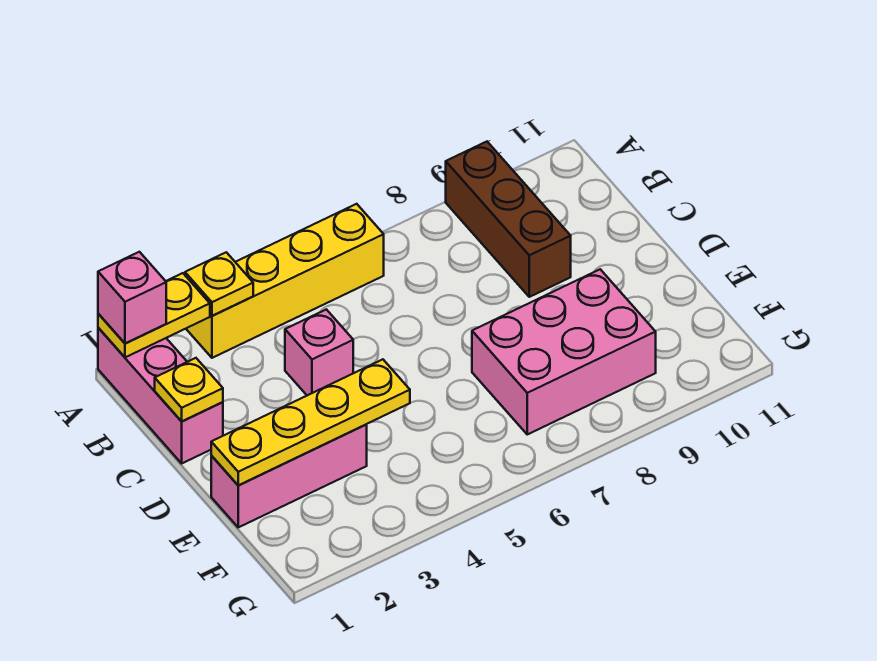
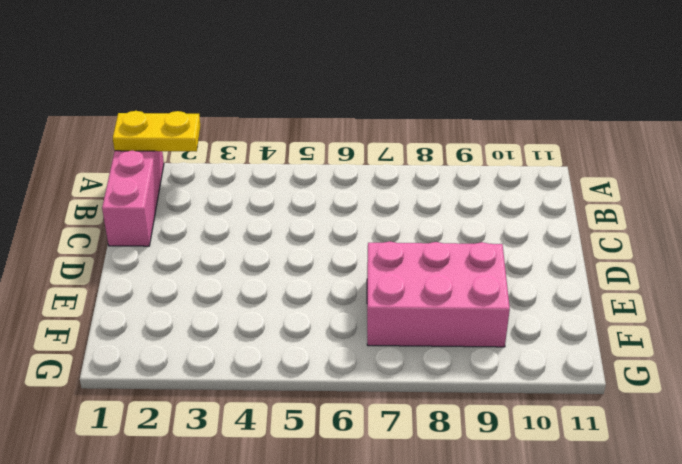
none -> yellow 1x4 brick [186,204,384,358]
none -> brown 1x3 brick [446,142,571,297]

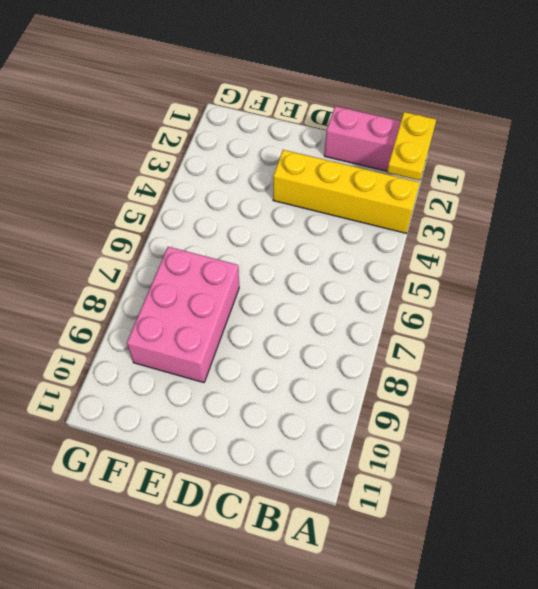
yellow 1x4 brick [273,150,420,233] -> yellow 1x4 brick turned to [186,204,384,358]
none -> brown 1x3 brick [446,142,571,297]
none -> pink 1x1 brick [285,309,353,395]

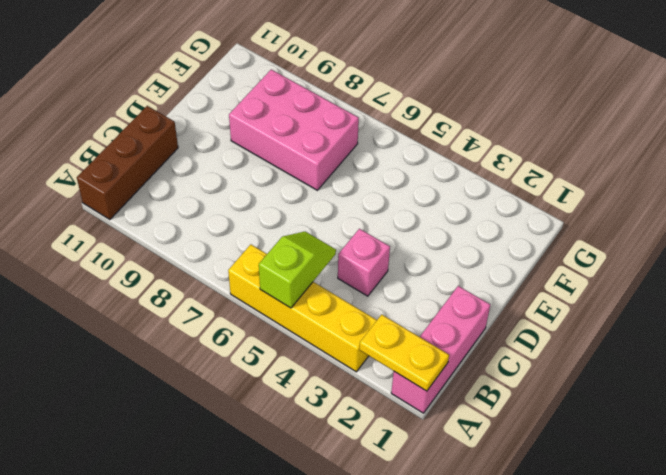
lime 1x2 slope [259,232,336,308] -> none
brown 1x3 brick [77,106,178,220] -> brown 1x3 brick moved to [446,142,571,297]
none -> pink 1x3 brick [211,425,367,527]
none -> yellow 1x1 plate [185,252,253,316]

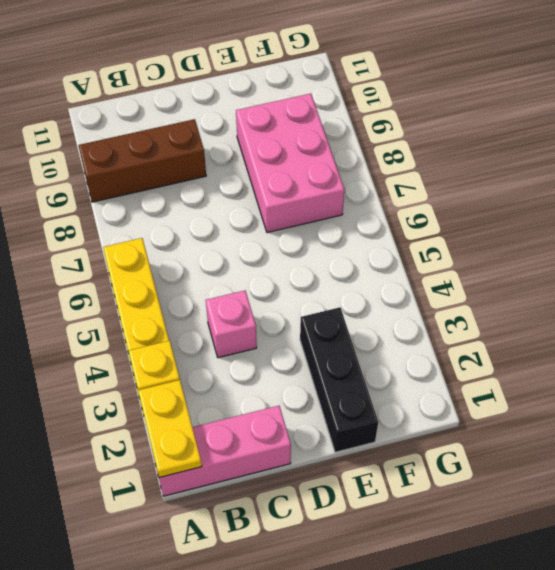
black 1x3 brick [300,307,378,452] -> pink 1x3 brick [211,425,367,527]
none -> yellow 1x1 plate [155,358,223,421]
none -> yellow 1x4 plate [211,359,410,485]

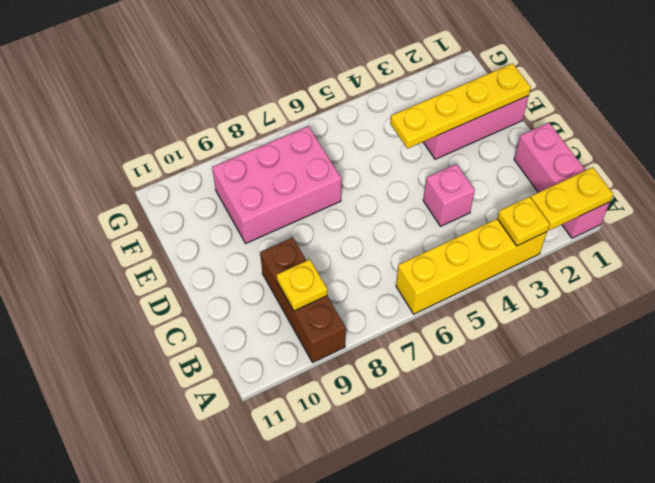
yellow 1x1 plate [277,259,327,311] -> yellow 1x1 plate moved to [155,358,223,421]
none -> pink 1x1 brick [98,252,166,344]

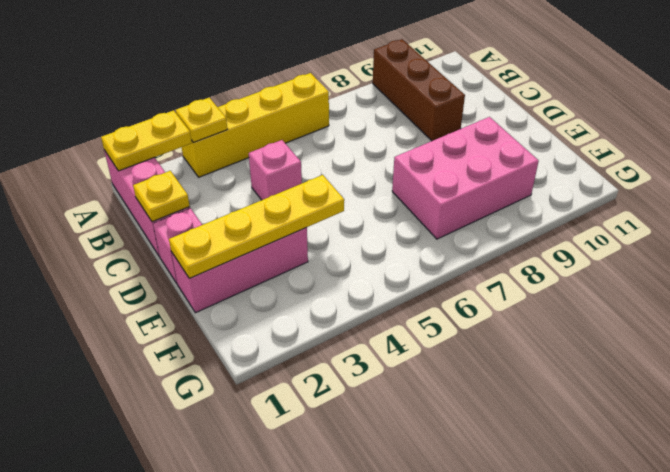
pink 1x1 brick [153,208,202,283] -> pink 1x1 brick moved to [98,252,166,344]

